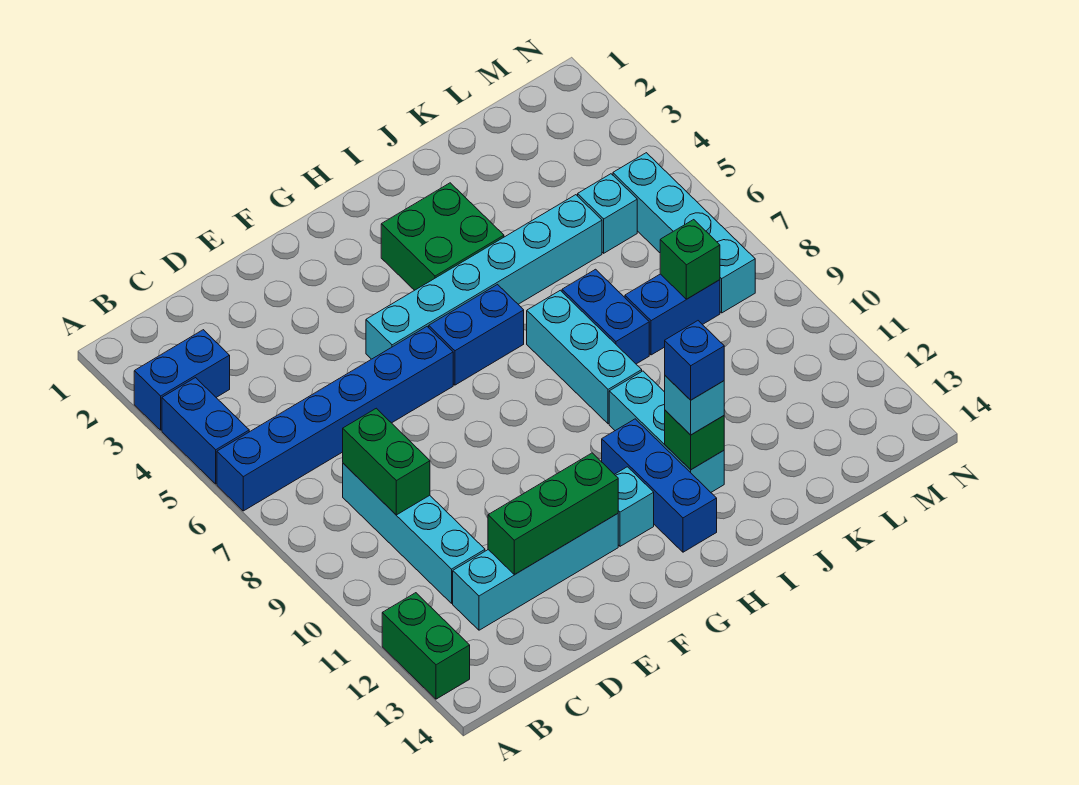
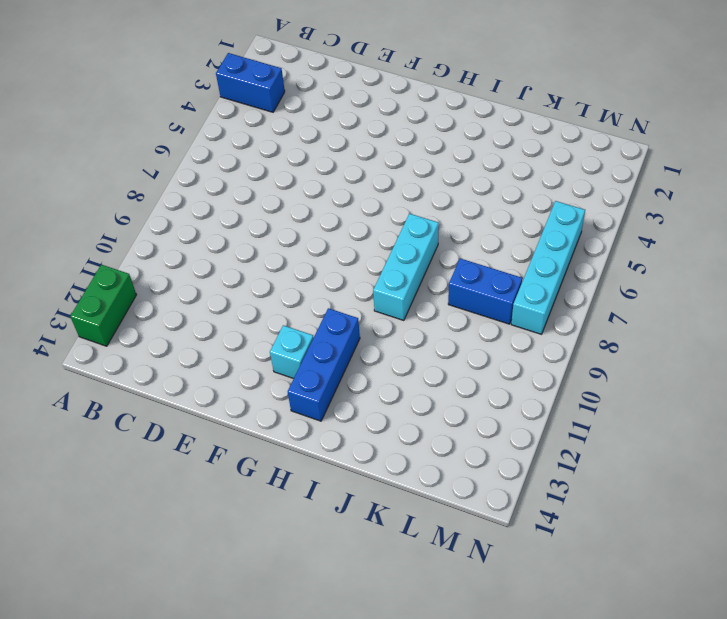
none -> blue 1x2 brick [162,378,249,484]
none -> blue 1x6 brick [217,327,453,511]
none -> cyan 1x4 brick [343,463,485,603]

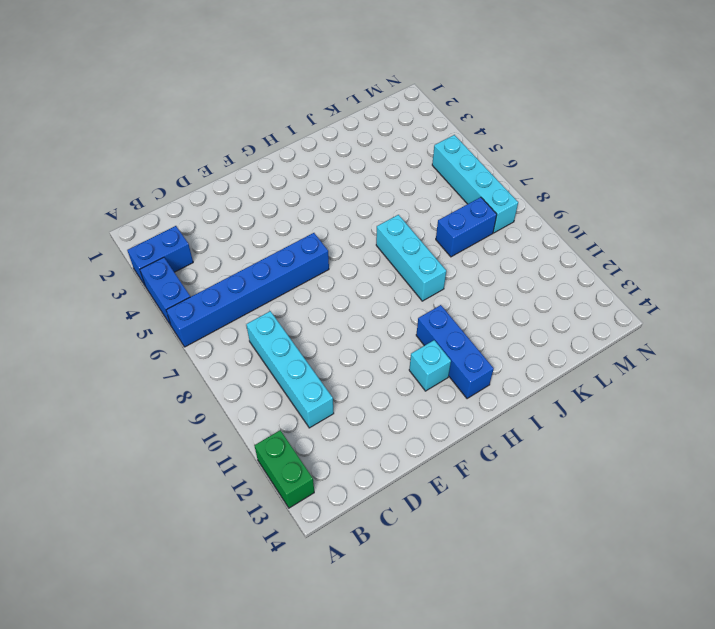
none -> cyan 1x4 brick [453,514,618,630]
none -> cyan 1x6 brick [366,195,602,359]
none -> blue 1x2 brick [429,285,524,385]

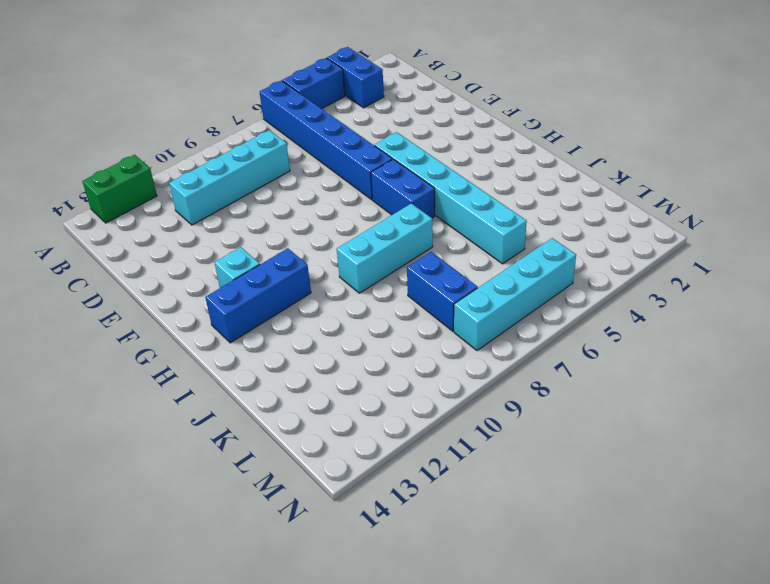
none -> cyan 1x4 brick [453,514,618,630]
none -> green 2x2 brick [381,183,504,290]
none -> cyan 1x3 brick [609,371,724,492]

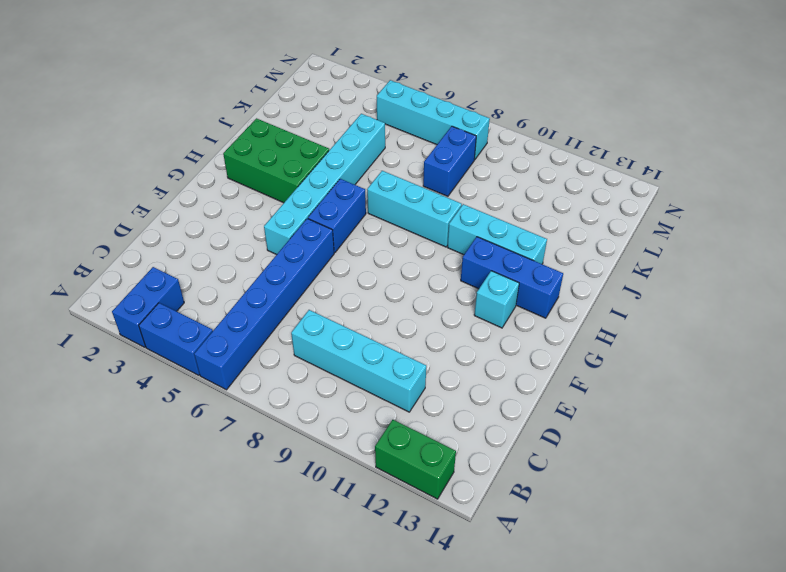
green 2x3 brick [223,118,329,203] -> green 2x2 brick [381,183,504,290]
none -> cyan 1x4 brick [453,514,618,630]
none -> blue 1x2 brick [562,269,649,364]
none -> cyan 1x1 brick [578,174,637,253]

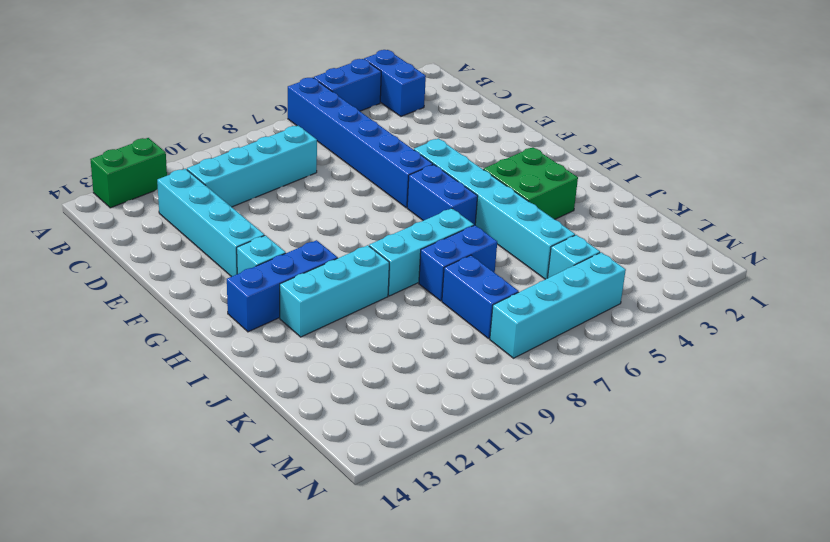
none -> green 1x2 brick [343,408,430,515]
none -> green 1x3 brick [488,453,618,574]
none -> green 1x1 brick [665,410,724,470]

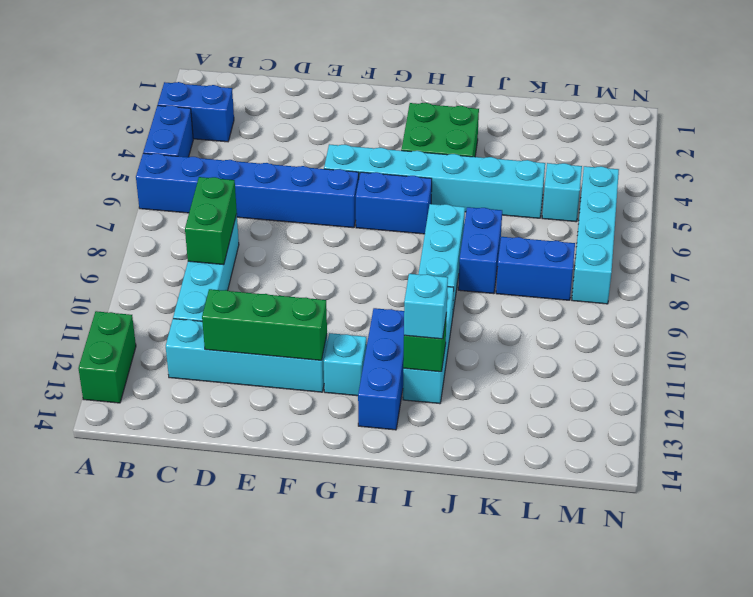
none -> green 1x1 brick [660,220,720,299]
none -> blue 1x1 brick [665,321,724,400]

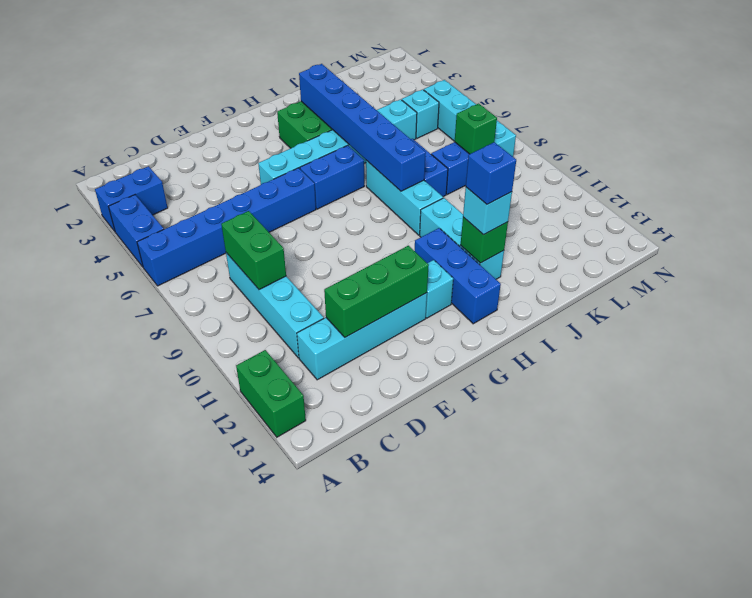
blue 1x6 brick [299,64,426,191] -> none

